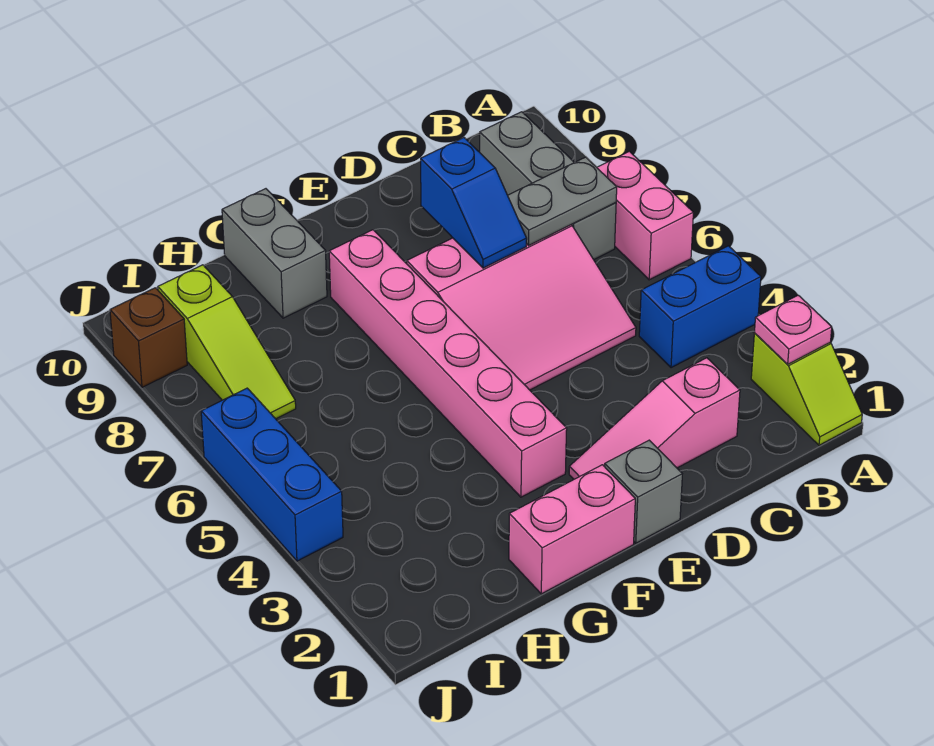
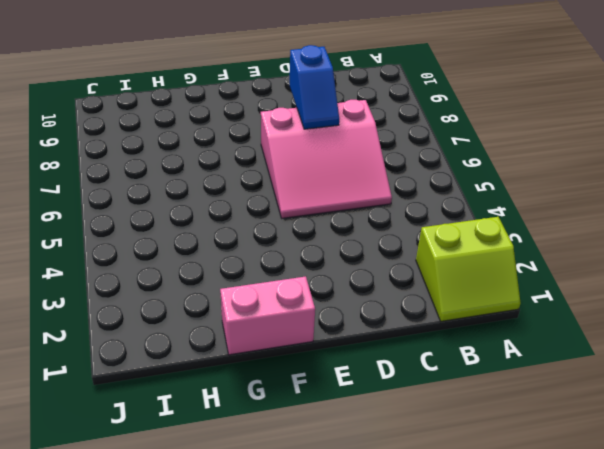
lime 2x2 slope [416,217,521,321] -> lime 1x2 slope [751,333,862,445]
none -> blue 1x2 brick [639,246,761,368]
none -> pink 1x2 brick [597,151,693,280]
none -> grey 1x3 brick [480,112,616,260]

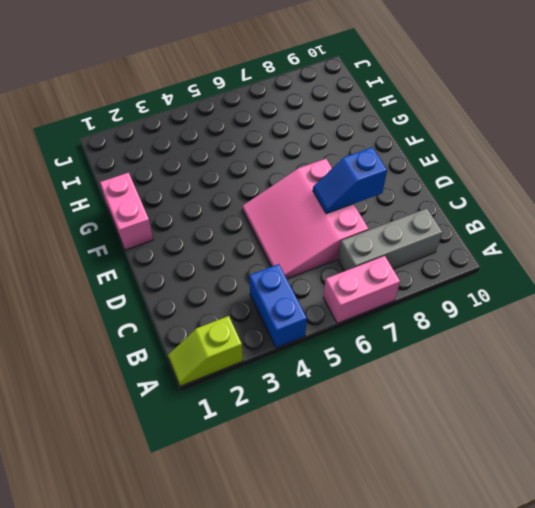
none -> pink 1x3 slope [569,358,740,479]
none -> grey 1x1 brick [605,440,682,543]
none -> pink 1x6 brick [329,230,567,497]

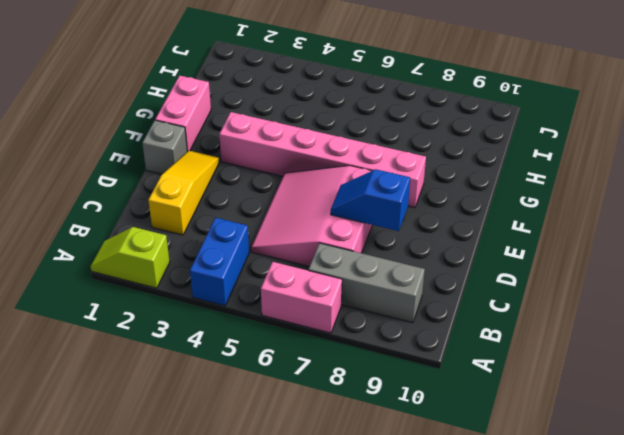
yellow 1x3 slope [148,151,219,235] -> pink 1x3 slope [569,358,740,479]
none -> grey 1x2 brick [222,189,327,318]
none -> lime 1x3 slope [158,265,296,419]
none -> blue 1x3 brick [201,388,343,561]

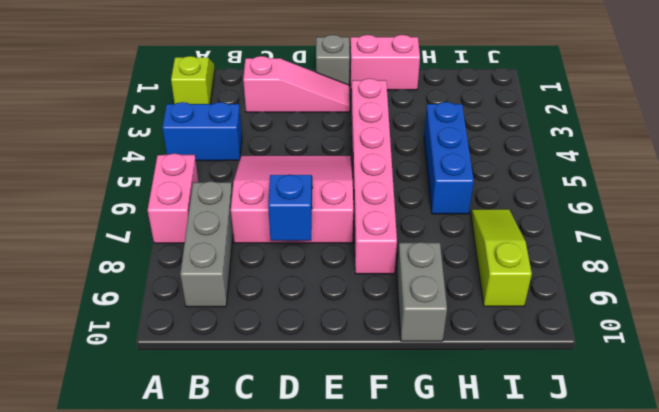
blue 1x3 brick [424,102,474,214] -> blue 1x3 brick moved to [201,388,343,561]
none -> brown 1x1 brick [110,288,187,387]
none -> pink 1x1 plate [754,295,832,364]
none -> grey 1x2 plate [508,157,617,245]

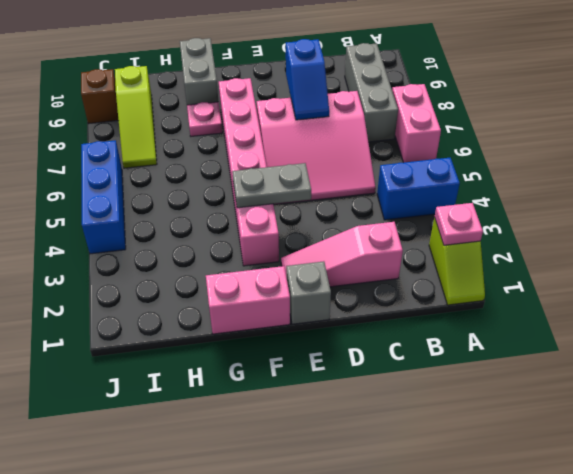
grey 1x2 plate [232,163,311,208] -> grey 1x2 plate moved to [508,157,617,245]
pink 1x1 plate [187,102,222,136] -> none

